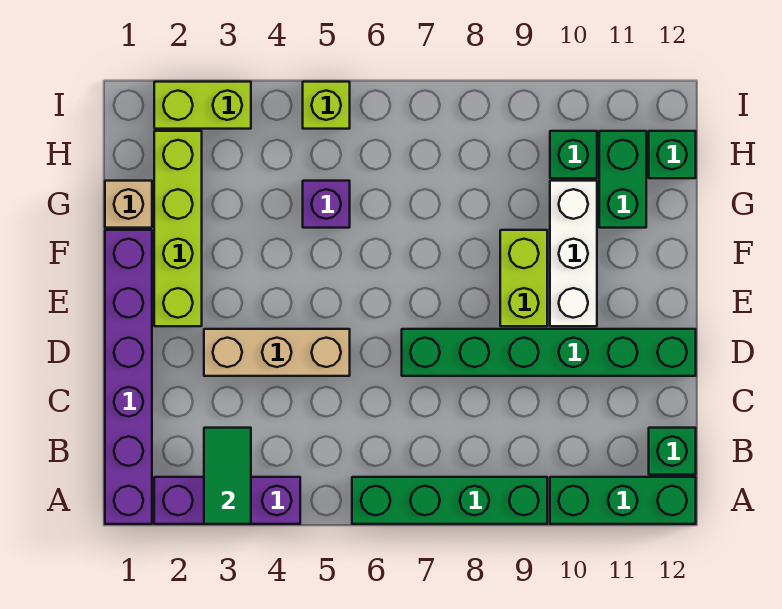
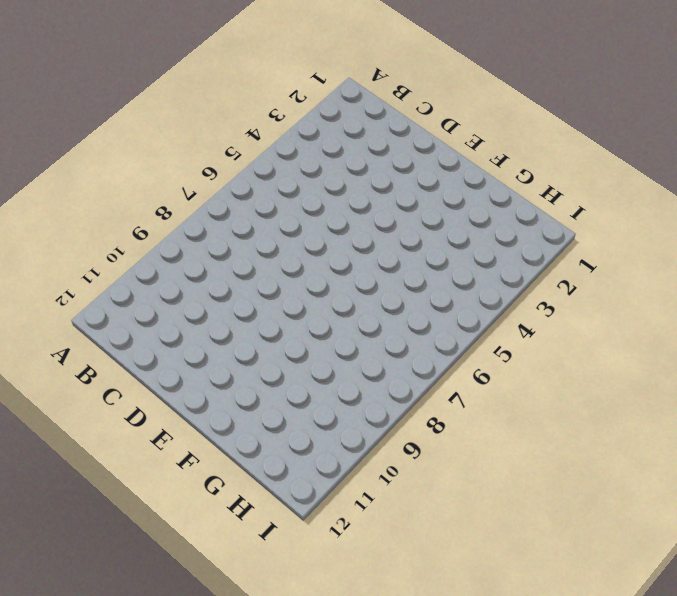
none -> purple 1x6 brick [105,230,152,524]
none -> purple 1x3 brick [154,477,300,524]
none -> green 1x4 brick [352,477,547,524]

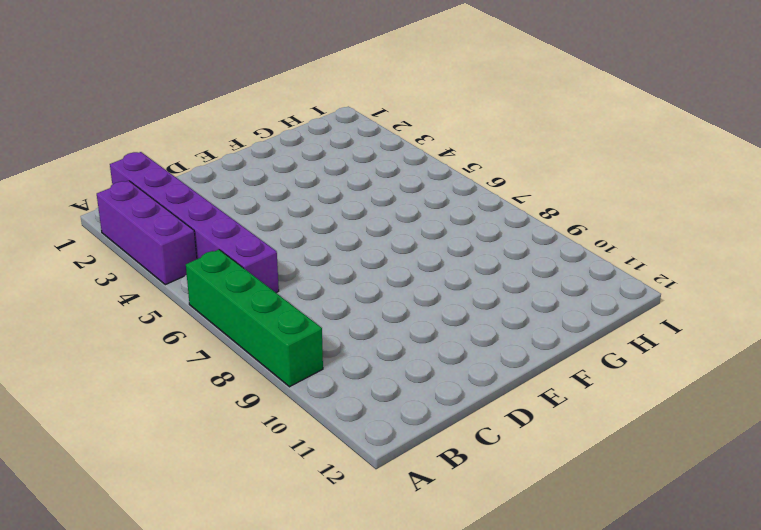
purple 1x6 brick [110,152,279,293] -> purple 1x6 brick turned to [105,230,152,524]
none -> green 1x3 brick [550,477,696,524]
none -> green 1x1 brick [649,428,696,475]
none -> tan 1x3 brick [204,329,350,376]

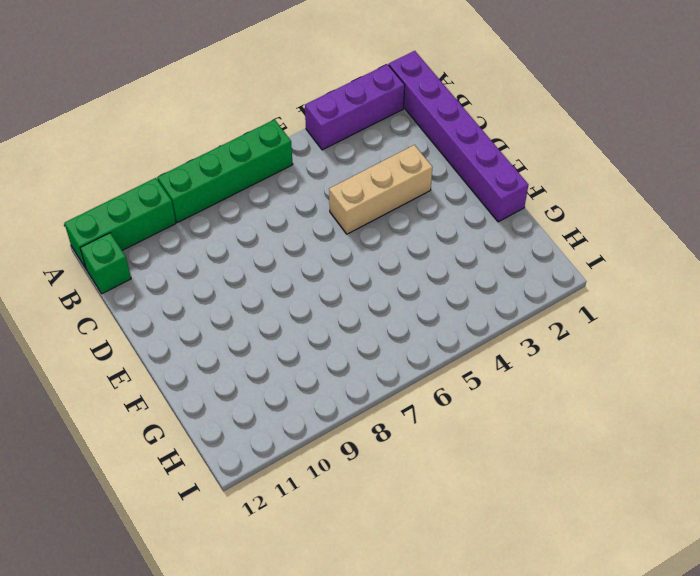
none -> green 1x6 brick [402,329,696,376]
none -> lime 1x4 brick [154,131,202,326]
none -> lime 1x2 brick [500,230,547,326]

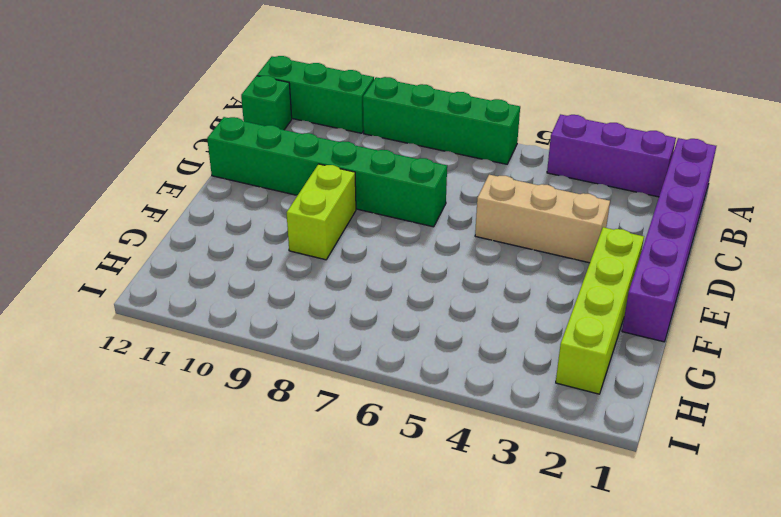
none -> white 1x3 brick [550,181,597,326]
none -> tan 1x1 brick [105,181,152,228]
none -> purple 1x1 brick [303,181,350,228]

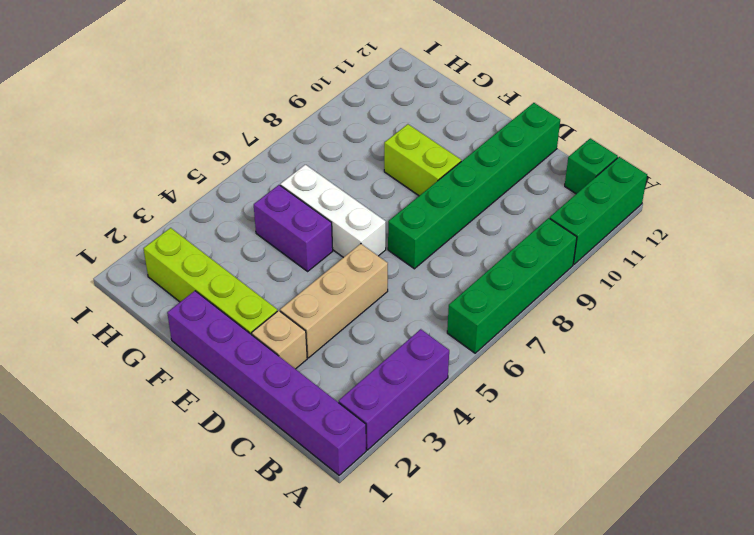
tan 1x1 brick [252,311,307,369] -> tan 1x1 brick moved to [105,181,152,228]
white 1x3 brick [280,165,386,258] -> white 1x3 brick moved to [550,181,597,326]
purple 1x2 brick [254,185,333,271] -> purple 1x1 brick [303,181,350,228]
none -> green 1x2 brick [599,131,646,228]
none -> green 1x1 brick [550,131,597,178]
none -> green 1x1 brick [649,131,696,178]

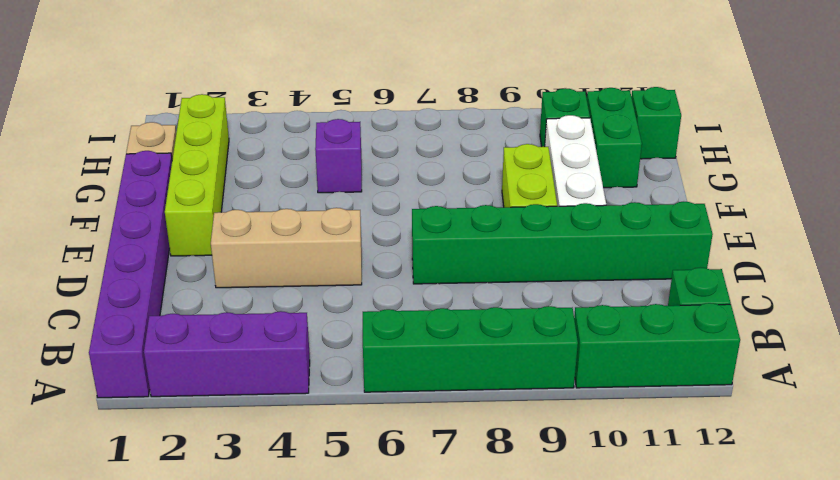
none -> lime 1x2 brick [154,82,251,129]
none -> lime 1x1 brick [303,82,350,129]
none -> green 1x2 tile [204,428,251,524]

